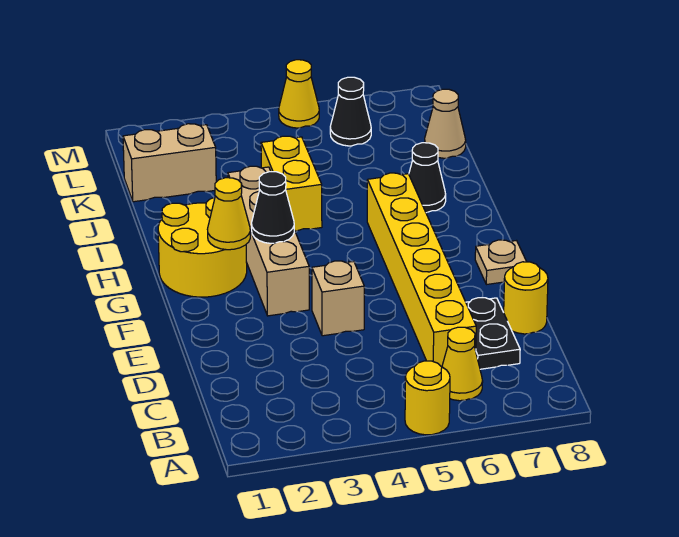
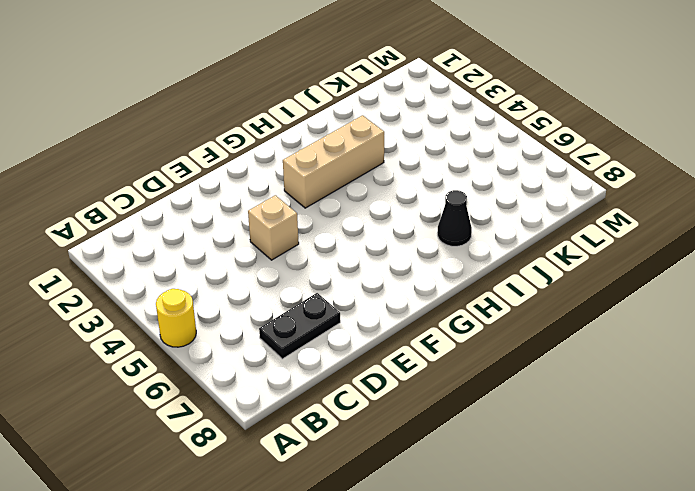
tan 1x3 brick [283,115,384,208] -> tan 1x4 brick [228,166,309,316]
none -> yellow 1x1 cone [442,327,483,401]
none -> yellow 1x6 brick [367,173,476,367]
none -> yellow 1x1 round brick [504,262,548,334]

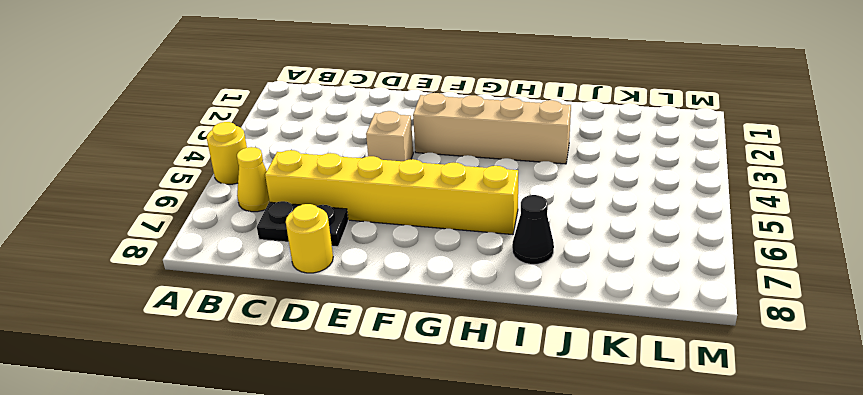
none -> tan 1x1 plate [475,240,527,285]
none -> yellow 2x2 round brick [158,198,247,297]
none -> yellow 1x2 brick [261,136,322,231]

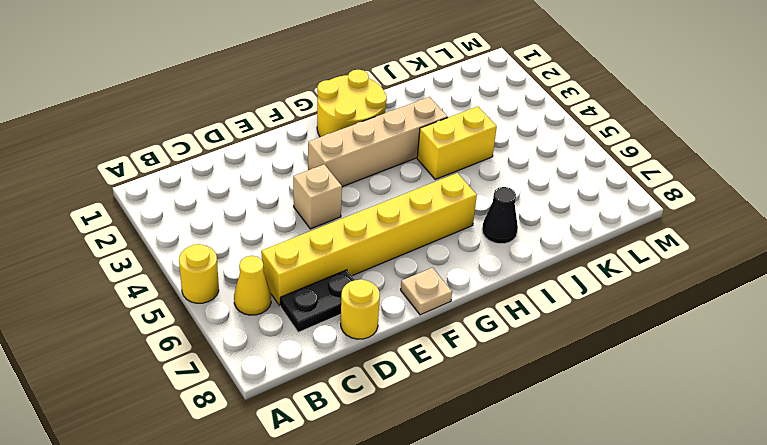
none -> tan 1x2 brick [123,124,216,202]
none -> tan 1x1 cone [425,89,466,158]
none -> black 1x1 cone [330,77,371,146]

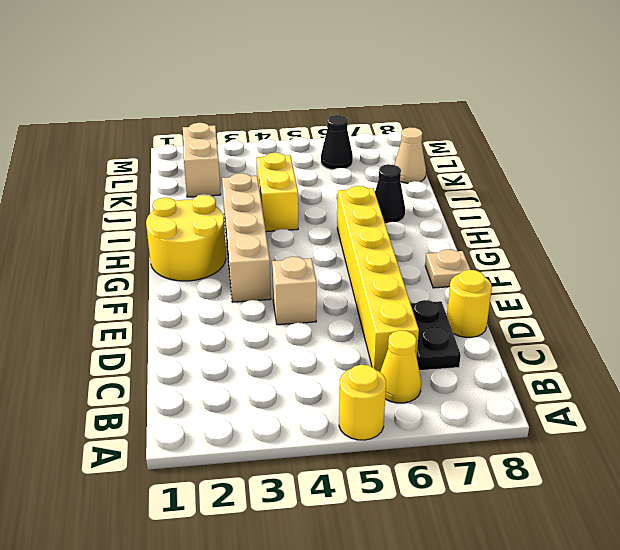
tan 1x2 brick [183,123,221,197] -> tan 1x2 brick turned to [123,124,216,202]
none -> yellow 1x1 cone [279,60,319,128]
none -> yellow 1x1 cone [208,178,250,250]
none -> black 1x1 cone [252,172,294,243]

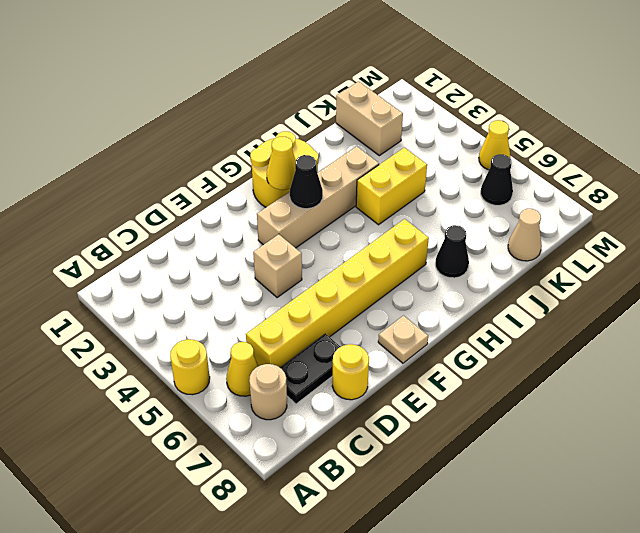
tan 1x1 round brick [249,364,287,420] -> none

